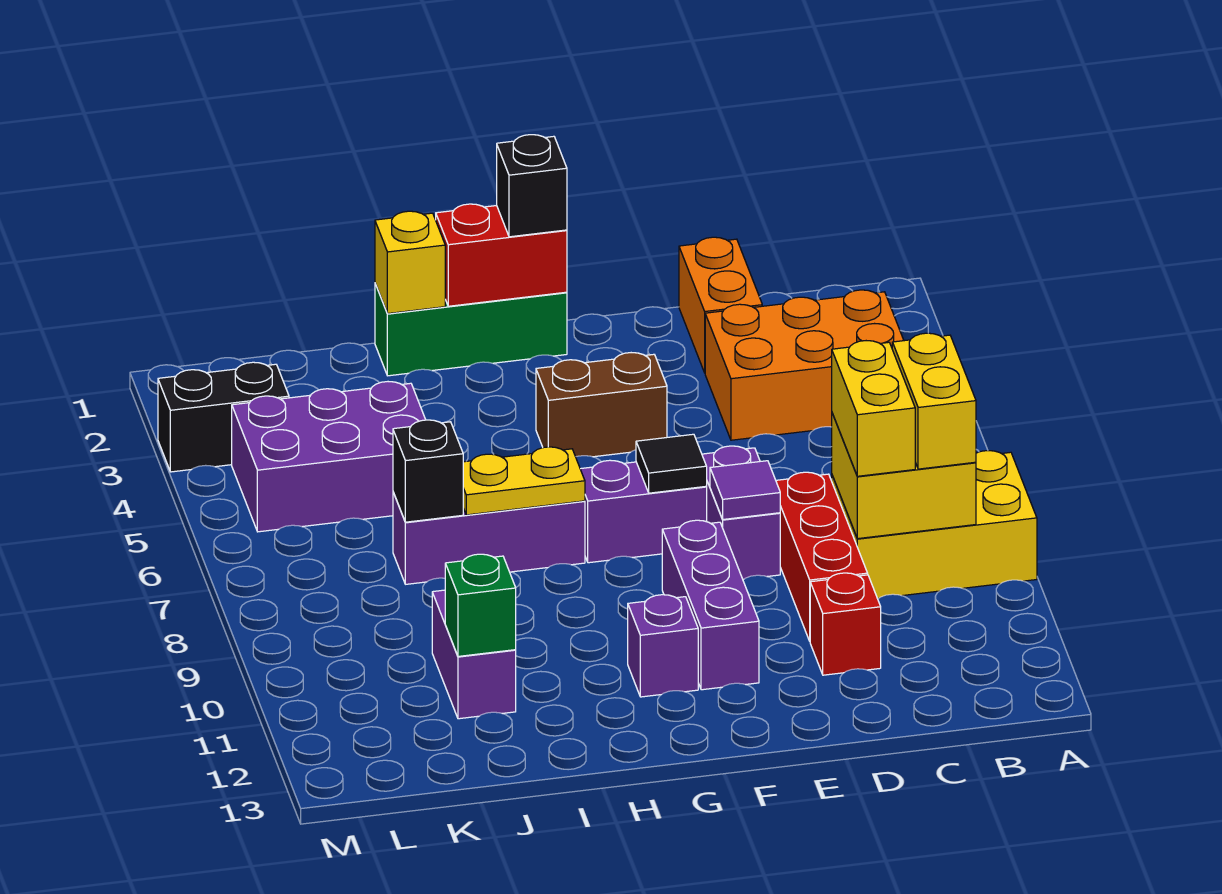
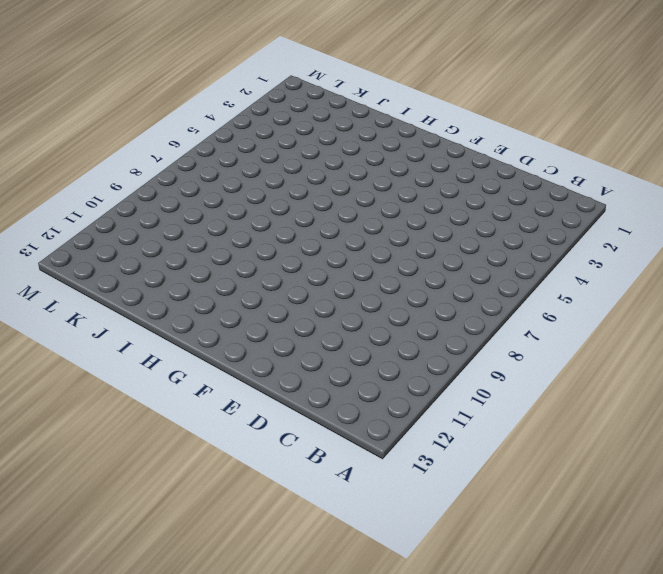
none -> yellow 2x3 brick [832,451,1037,598]
none -> orange 2x3 brick [705,290,904,440]
none -> orange 1x2 brick [679,237,762,373]

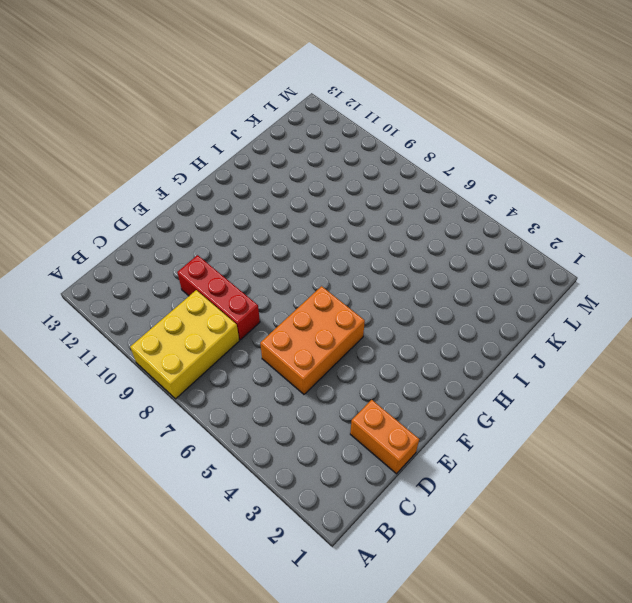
orange 2x3 brick [260,286,365,394] -> orange 2x3 brick moved to [705,290,904,440]
none -> red 1x1 brick [810,573,881,675]
none -> purple 1x2 brick [702,446,780,579]
none -> brown 1x2 brick [536,353,667,457]

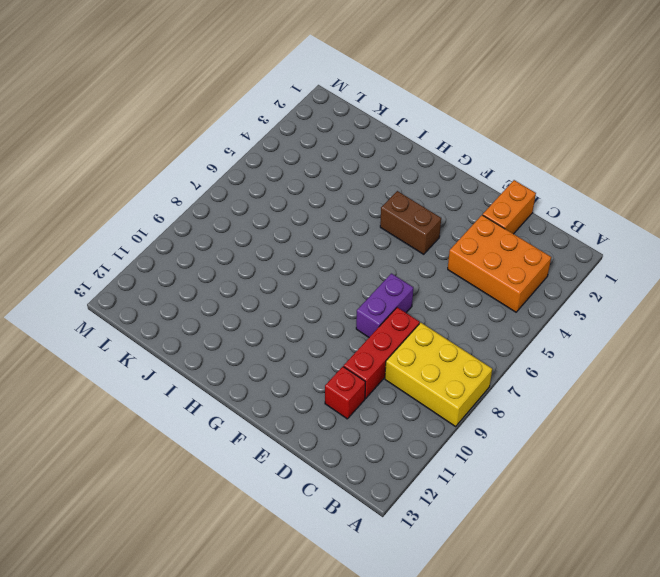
none -> purple 1x2 brick [580,460,707,563]
none -> purple 1x3 brick [662,520,759,690]
none -> green 1x3 brick [375,284,567,376]

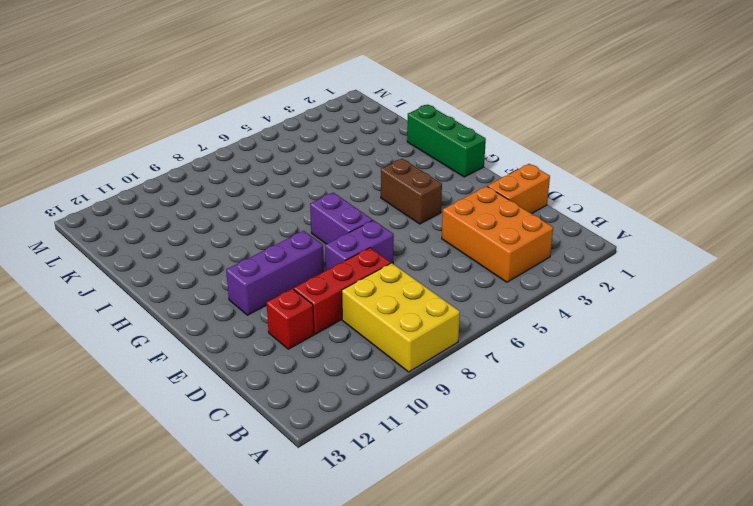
none -> purple 1x1 brick [628,595,698,697]
none -> purple 1x3 brick [393,492,585,584]
none -> purple 2x3 brick [232,382,426,532]

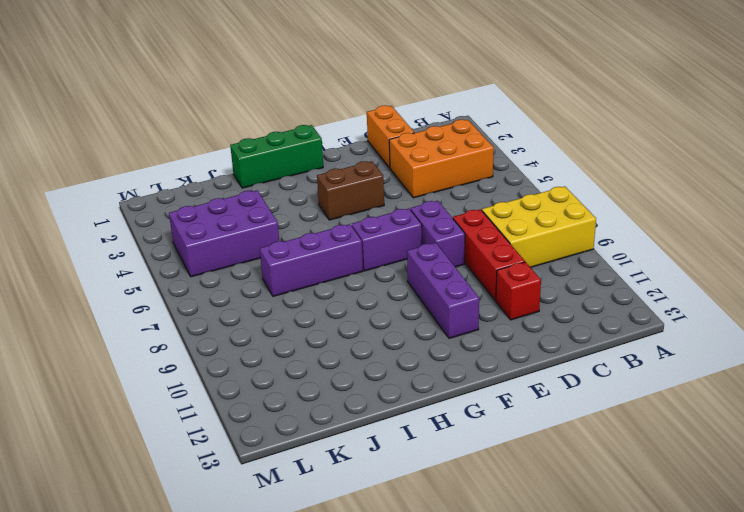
none -> purple 1x1 brick [628,595,698,697]
none -> purple 1x2 brick [432,590,516,719]
none -> black 1x2 brick [158,362,289,472]

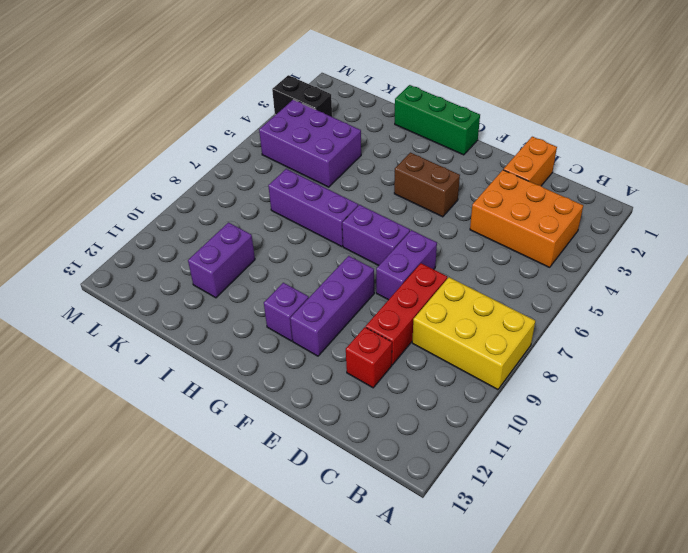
none -> yellow 2x2 brick [832,413,976,539]
none -> purple 1x1 tile [710,461,780,519]
none -> black 1x1 tile [636,434,707,493]

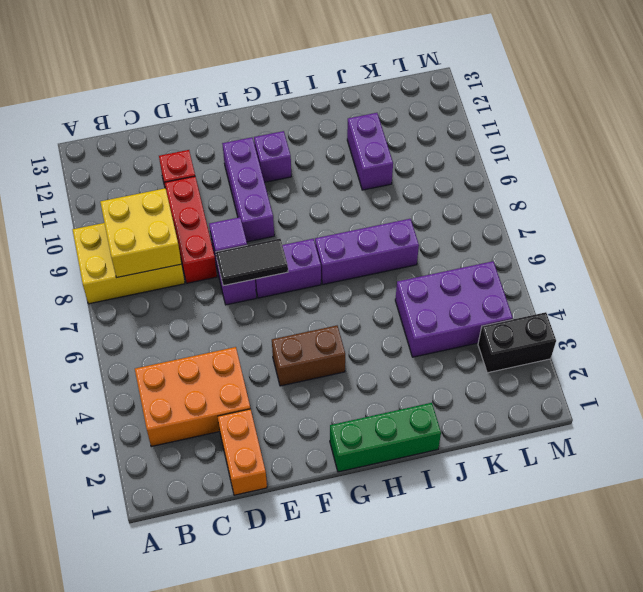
black 1x2 tile [216,239,288,286] -> black 1x1 tile [636,434,707,493]
none -> red 1x2 brick [436,204,567,306]
none -> yellow 1x2 plate [463,447,585,515]
none -> yellow 1x1 brick [375,211,445,314]

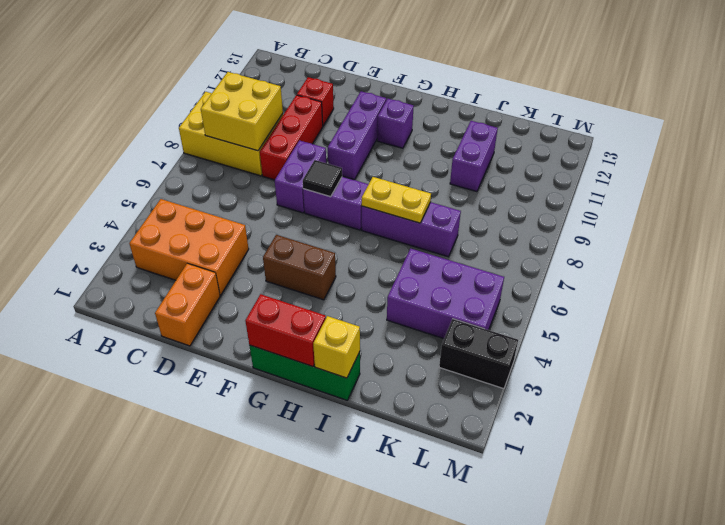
none -> purple 1x1 tile [710,461,780,519]
none -> black 1x1 brick [393,420,463,522]
none -> green 1x1 brick [445,554,516,656]

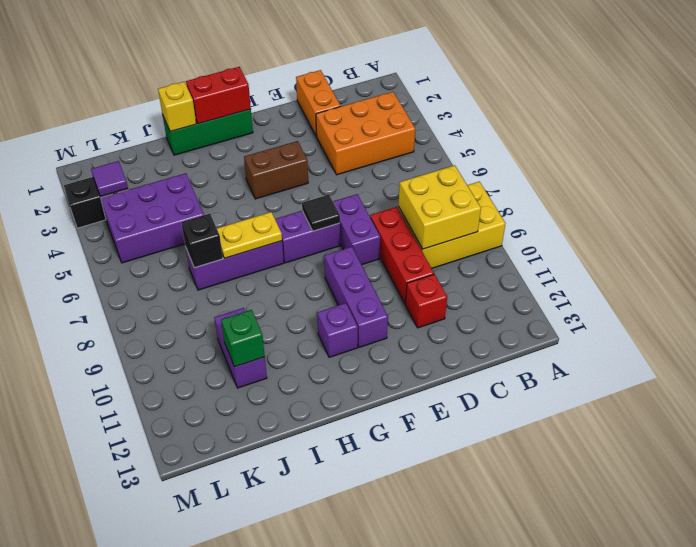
purple 1x1 tile [91,161,128,196] -> purple 1x1 tile moved to [710,461,780,519]
none -> yellow 1x2 brick [892,333,976,469]
none -> yellow 1x2 brick [832,341,915,476]
none -> black 1x1 brick [497,135,567,237]

